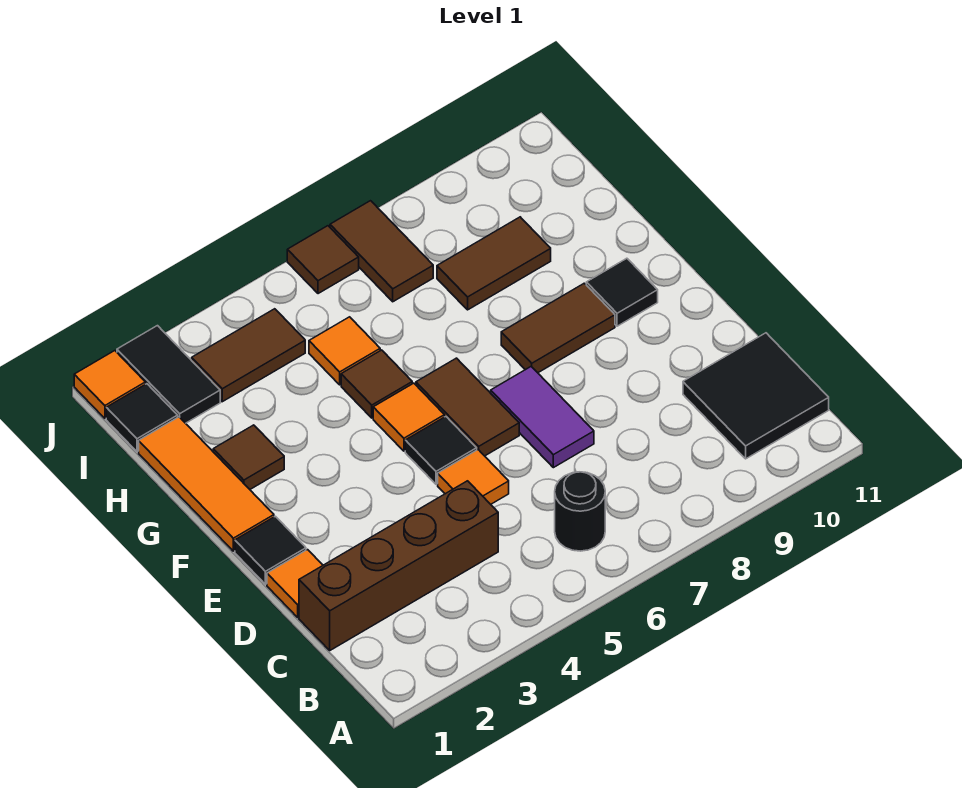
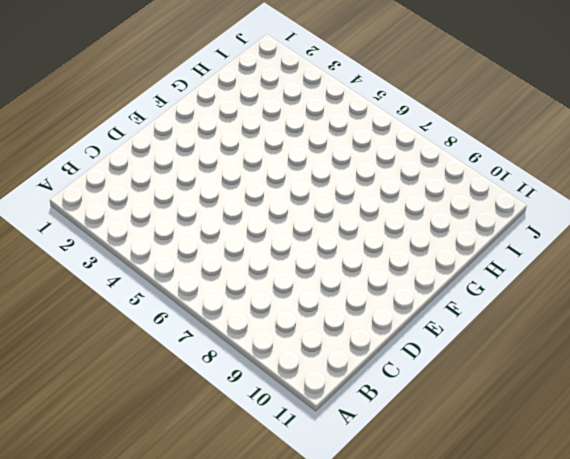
none -> black 1x1 round brick [555,472,605,551]
none -> black 2x2 tile [683,333,829,459]
none -> brown 1x4 brick [299,481,498,650]

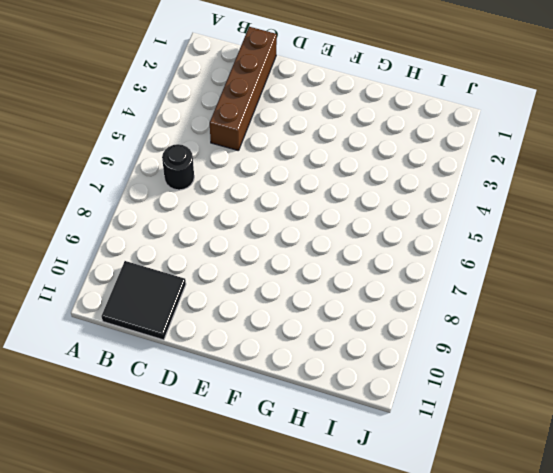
none -> orange 1x1 tile [267,550,323,617]
none -> orange 1x1 tile [438,450,509,504]
none -> purple 1x2 tile [491,366,594,468]

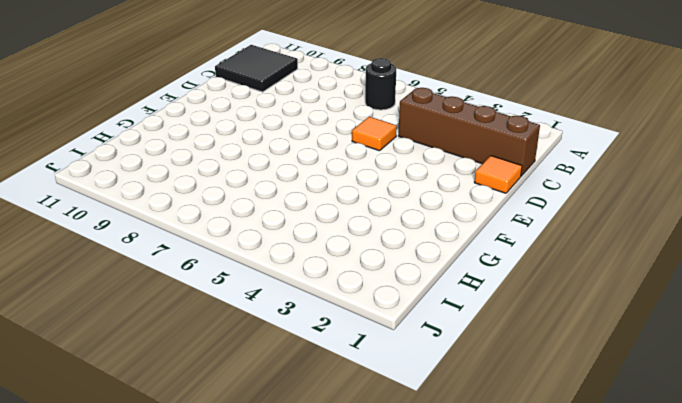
none -> purple 1x2 tile [491,366,594,468]
none -> black 1x1 tile [235,516,306,584]
none -> black 1x1 tile [405,417,477,484]

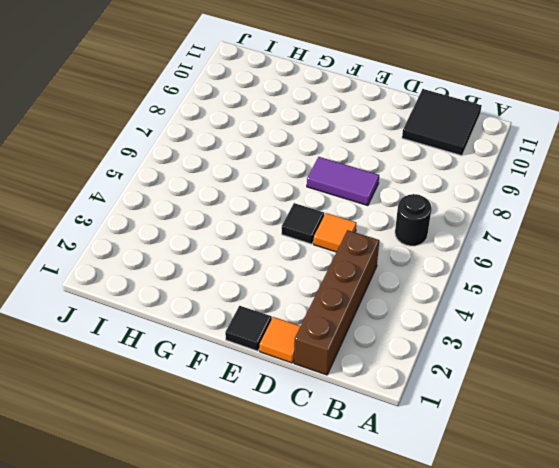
none -> brown 1x2 tile [416,358,519,456]
none -> orange 1x3 tile [139,417,274,551]
none -> orange 1x1 tile [373,383,444,451]

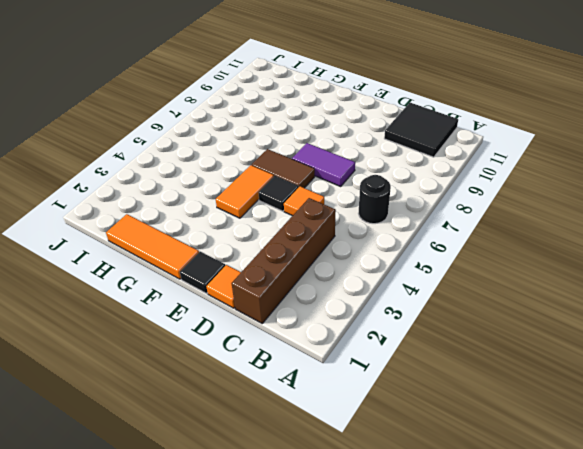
orange 1x2 tile [216,165,274,218] -> orange 1x1 tile [373,383,444,451]
none -> brown 1x2 tile [501,283,615,373]
none -> black 1x1 tile [586,258,658,326]
none -> brown 1x1 tile [213,425,284,489]

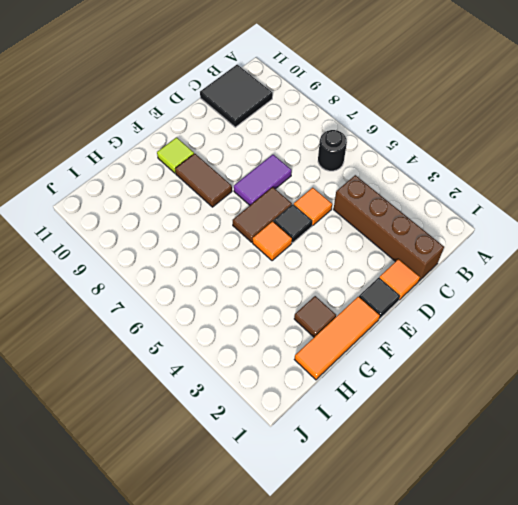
lime 1x1 tile [157,137,194,173] -> black 1x1 tile [586,258,658,326]
none -> brown 1x1 tile [341,350,412,418]
none -> orange 1x1 tile [309,317,380,385]
none -> brown 1x2 tile [437,217,551,310]

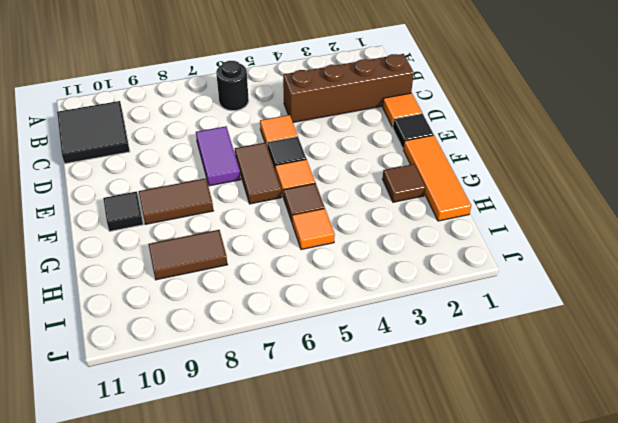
none -> black 1x1 tile [106,384,178,452]
none -> black 1x2 tile [117,326,220,423]
none -> brown 1x2 tile [192,309,305,402]

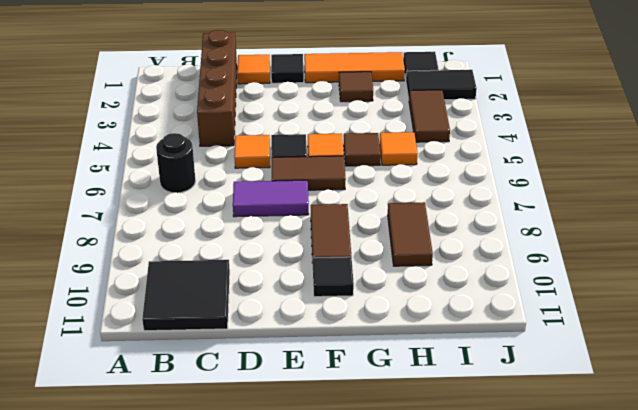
none -> brown 1x2 tile [330,201,433,302]
none -> orange 1x1 tile [74,351,145,418]
none -> brown 1x1 tile [287,226,359,294]

